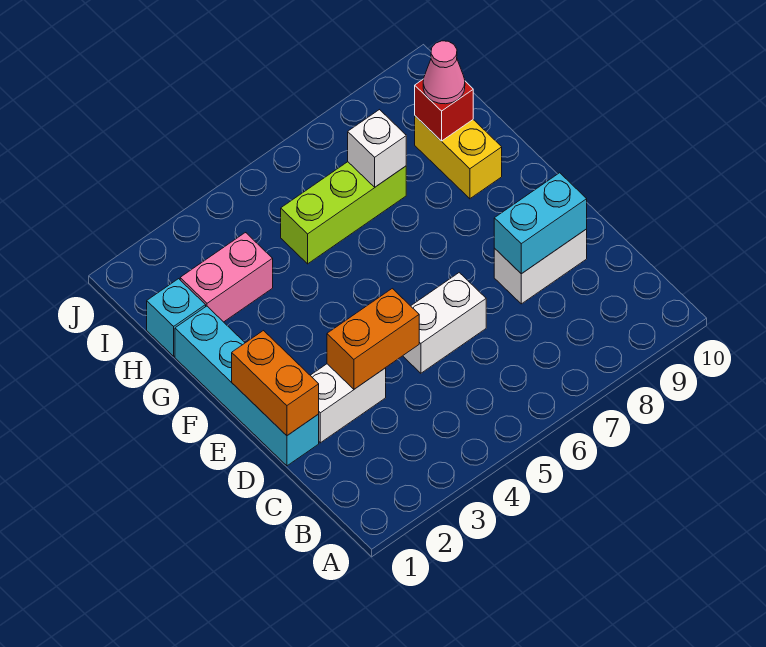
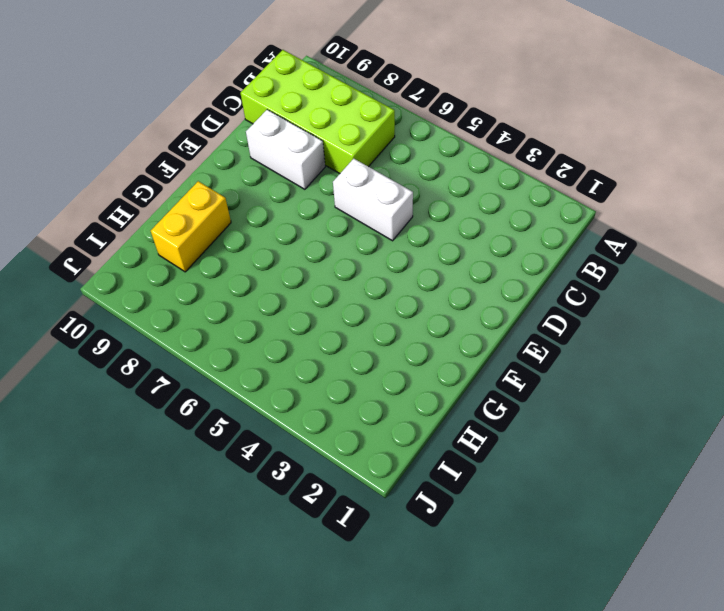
lime 2x4 brick [241,50,395,173] -> none
none -> cyan 1x4 brick [175,306,319,466]
none -> white 1x2 brick [310,364,386,443]
none -> cyan 1x1 brick [147,279,206,356]

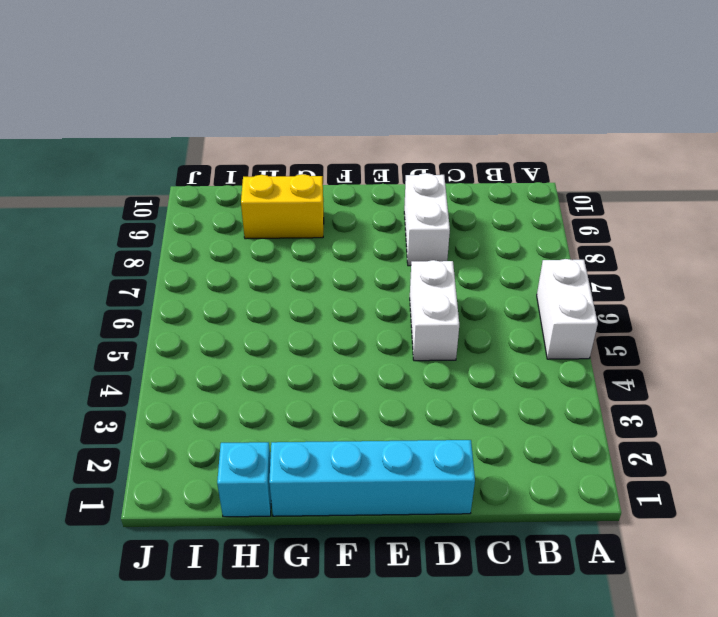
white 1x2 brick [537,259,598,359] -> white 1x2 brick moved to [310,364,386,443]
none -> pink 1x2 brick [180,233,273,322]
none -> lime 1x3 brick [281,162,406,264]
none -> orange 1x2 brick [232,331,319,436]

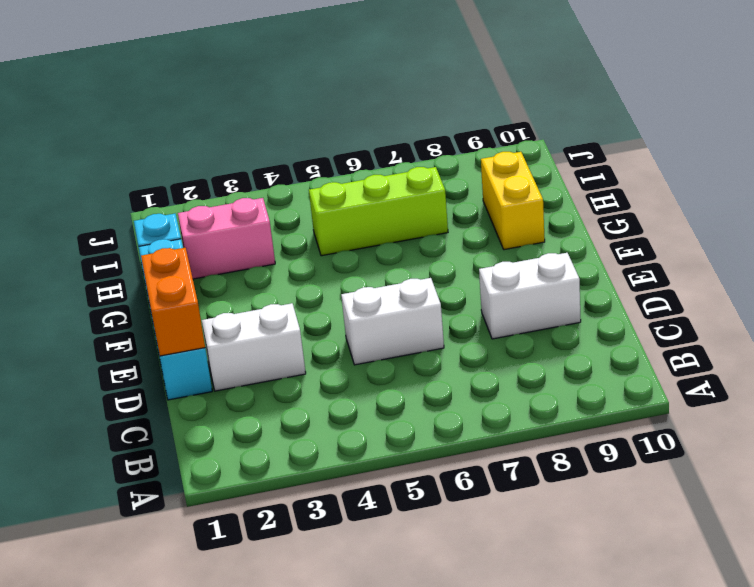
none -> orange 1x2 brick [327,289,419,389]
none -> cyan 1x2 brick [494,173,587,274]
none -> white 1x1 brick [348,110,406,187]

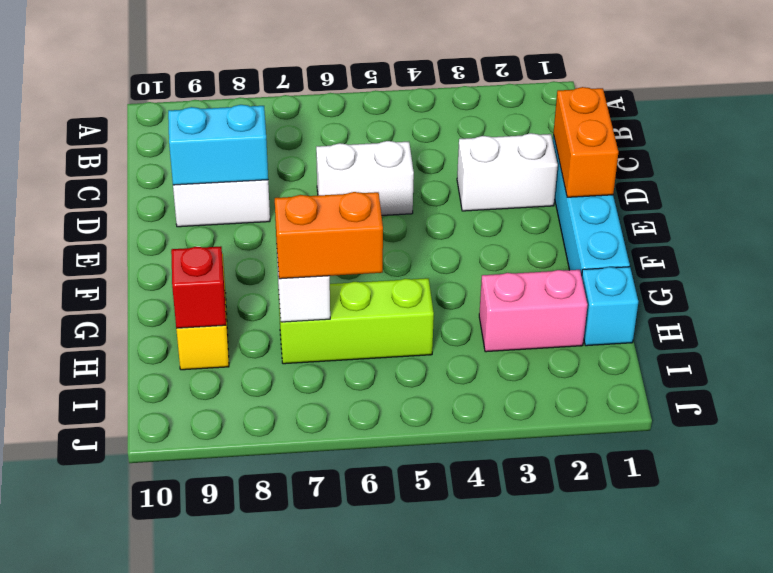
orange 1x2 brick [275,192,383,279] -> orange 1x2 brick moved to [327,289,419,389]
none -> pink 1x1 cone [423,41,465,104]

